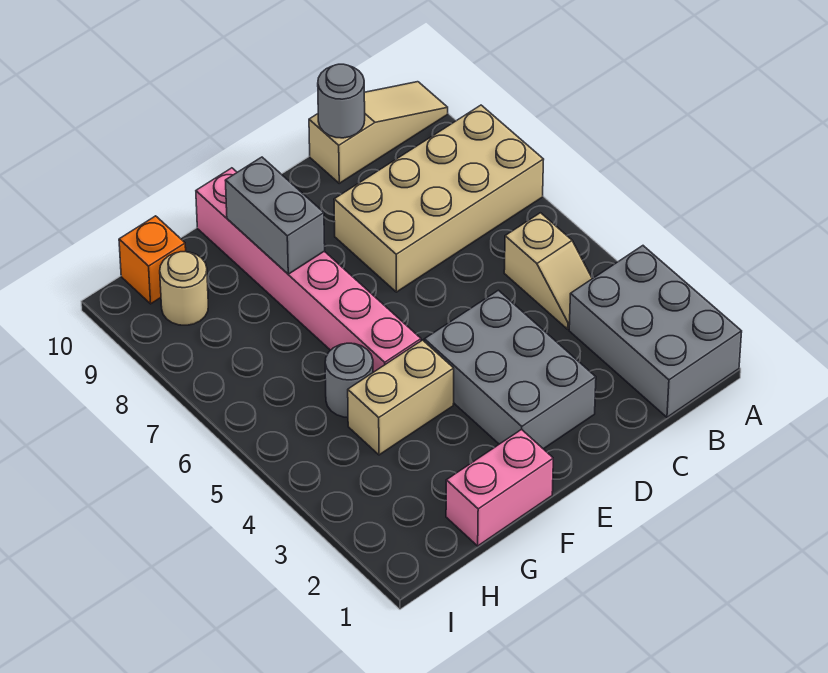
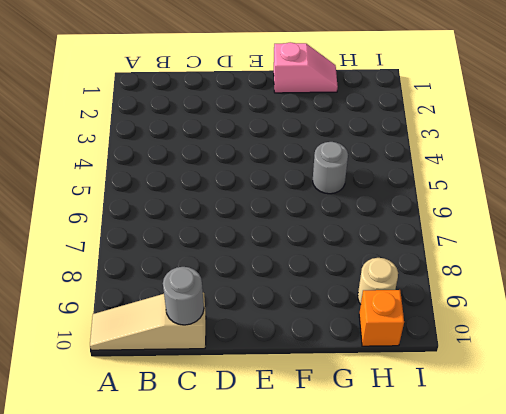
pink 1x2 slope [274,42,338,93] -> pink 1x2 brick [446,429,553,546]
none -> grey 2x3 brick [569,246,742,417]
none -> tan 2x4 brick [334,105,544,292]
none -> tan 1x2 slope [504,213,592,329]

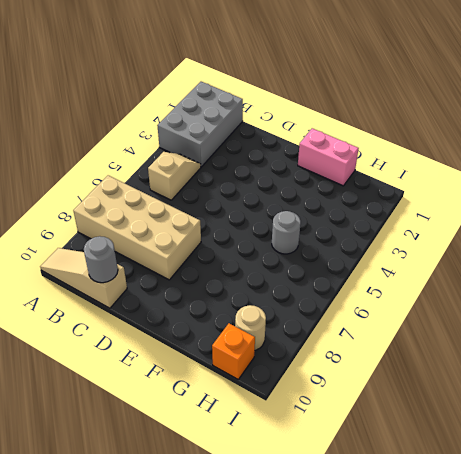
none -> grey 2x3 brick [424,290,596,449]
none -> tan 1x2 brick [348,340,454,455]
none -> pink 1x6 brick [196,168,421,372]

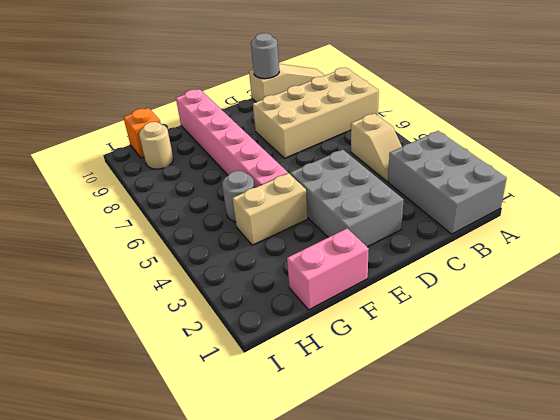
none -> grey 1x2 brick [225,157,325,274]

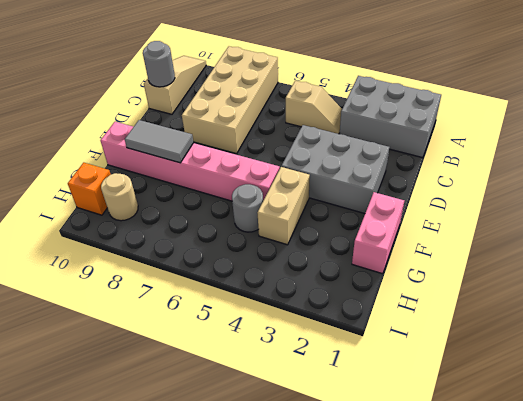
grey 1x2 tile [125,120,193,163] -> grey 1x2 brick [225,157,325,274]

